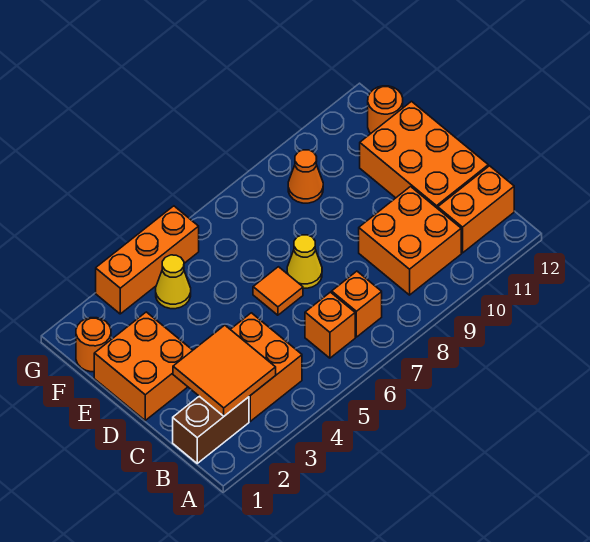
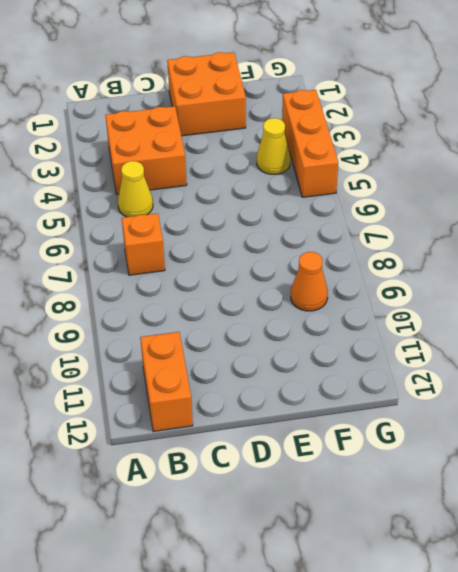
yellow 1x1 cone [118,161,153,217] -> yellow 1x1 cone moved to [287,235,322,288]
none -> brown 1x2 brick [173,396,249,463]
none -> orange 1x1 brick [305,292,355,358]
none -> orange 2x2 brick [359,187,461,295]

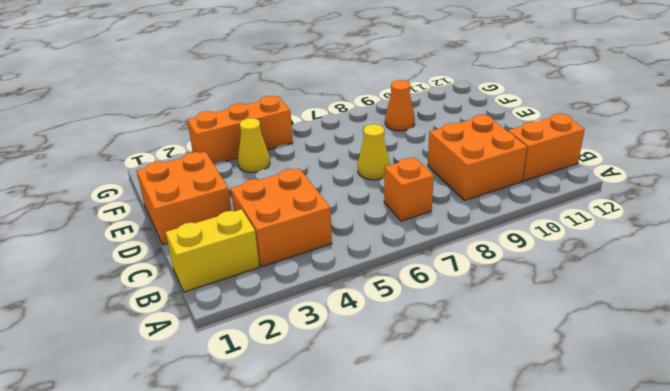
yellow 1x2 brick [166,209,259,292] -> brown 1x2 brick [173,396,249,463]
none -> orange 1x1 brick [305,292,355,358]
none -> orange 2x3 brick [360,101,488,209]
none -> orange 1x1 tile [253,267,303,315]

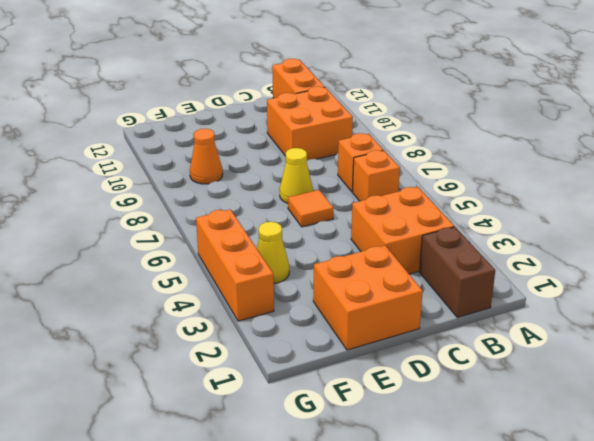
none -> orange 2x3 brick [360,101,488,209]
none -> orange 1x1 round brick [76,318,111,372]
none -> orange 1x1 round brick [368,86,403,133]

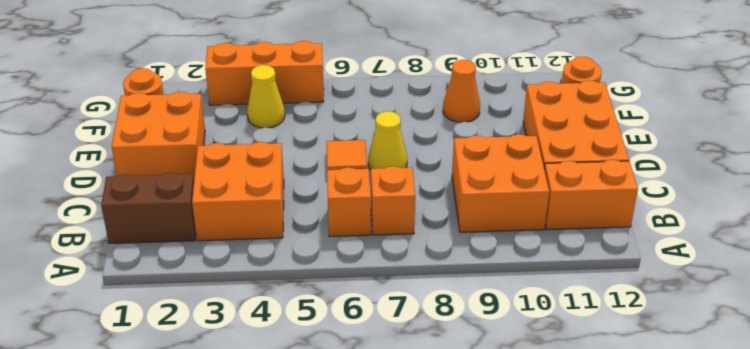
none -> orange 2x2 tile [173,325,276,416]

